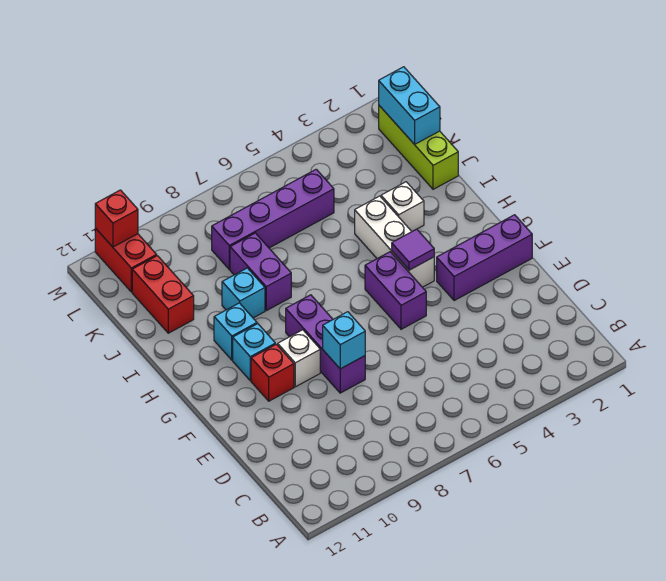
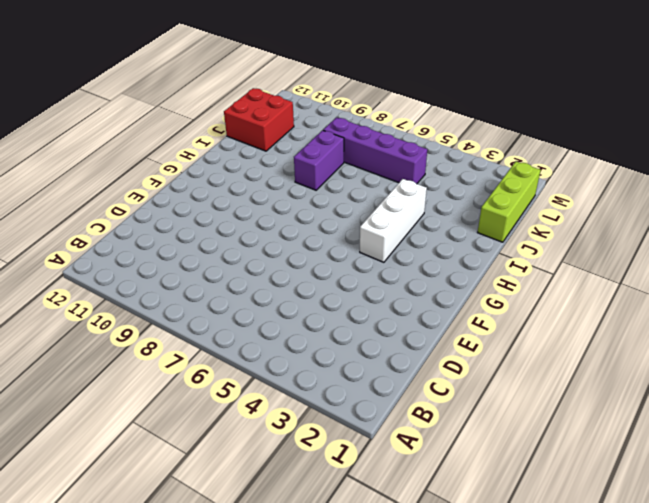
red 2x2 brick [224,88,294,151] -> red 1x2 brick [132,256,194,333]
none -> purple 1x3 brick [286,295,365,393]
none -> purple 1x3 brick [437,215,532,301]
none -> purple 1x2 brick [365,252,426,329]

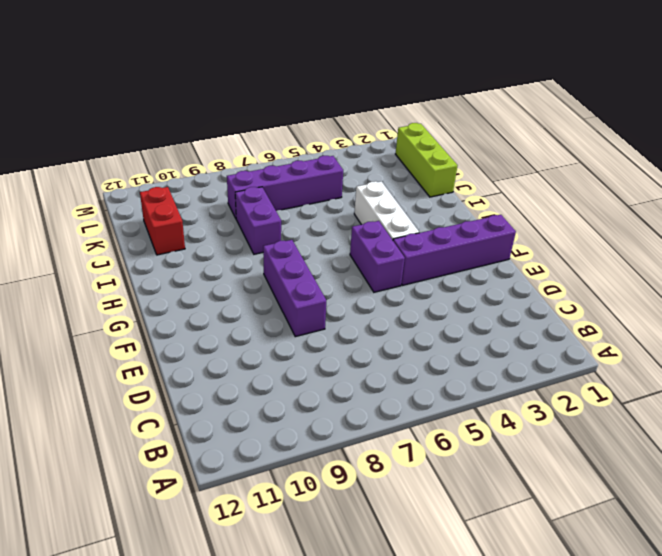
purple 1x4 brick [393,215,516,285] -> purple 1x3 brick [437,215,532,301]
none -> white 1x1 brick [278,330,320,387]
none -> red 1x1 brick [251,344,294,401]
none -> cyan 1x1 brick [233,324,275,381]

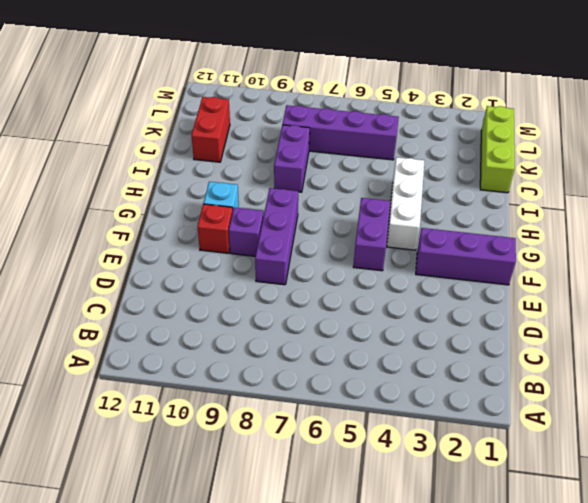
purple 1x1 brick [229,207,263,256] -> white 1x1 brick [278,330,320,387]
none -> cyan 1x1 brick [214,303,257,360]
none -> white 1x1 brick [381,182,424,231]
none -> cyan 1x1 brick [222,268,265,318]

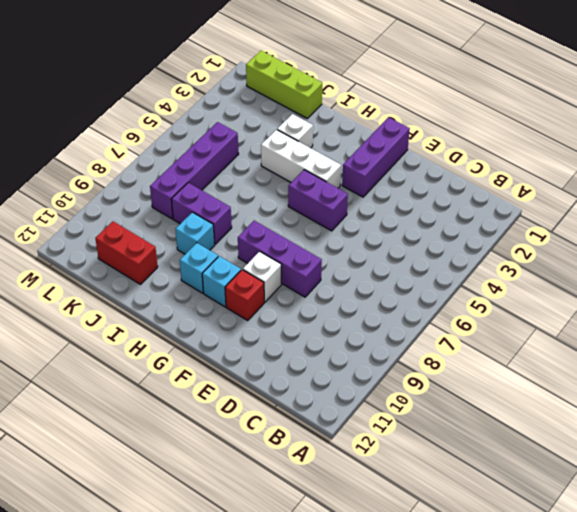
none -> red 1x2 brick [95,228,157,292]
none -> cyan 1x1 brick [323,312,365,369]
none -> purple 1x1 tile [392,229,434,270]

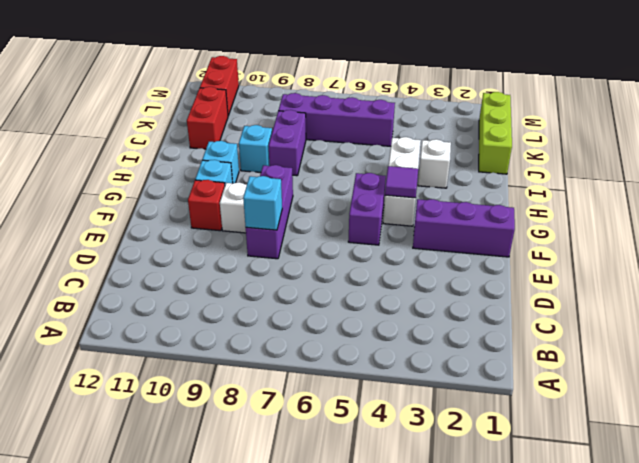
none -> cyan 1x2 brick [379,67,440,144]
none -> red 1x1 brick [95,190,138,247]

